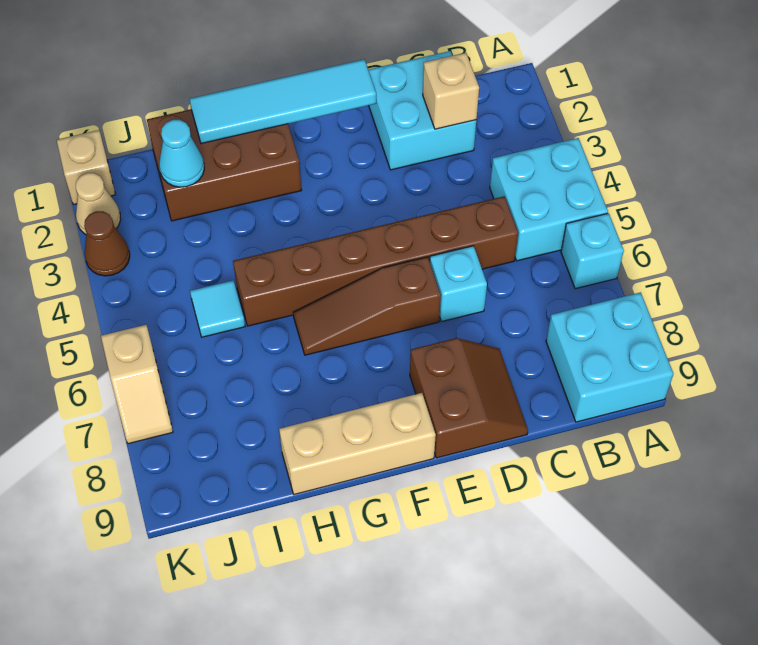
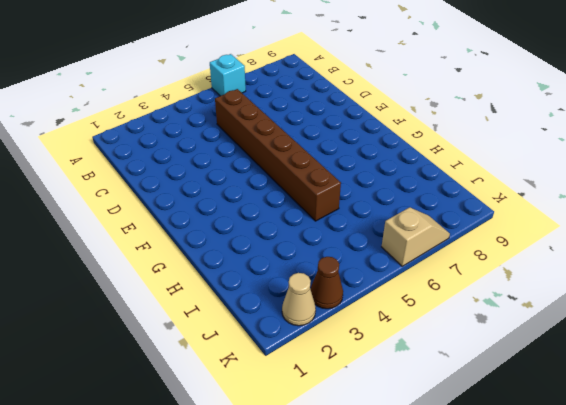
none -> cyan 2x2 brick [490,138,608,261]
none -> cyan 2x2 brick [546,292,674,422]
none -> cyan 2x2 brick [368,51,476,170]

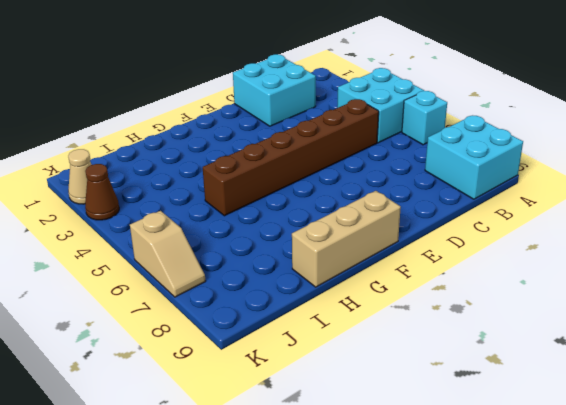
none -> cyan 1x1 brick [430,246,487,322]
none -> brown 2x2 slope [410,338,528,458]
none -> brown 1x3 slope [293,257,441,355]

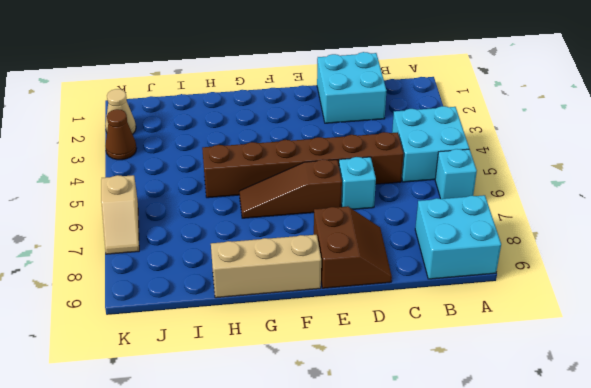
none -> brown 2x3 brick [147,109,302,221]
none -> cyan 1x1 tile [190,281,245,337]
none -> tan 1x1 brick [57,130,115,205]

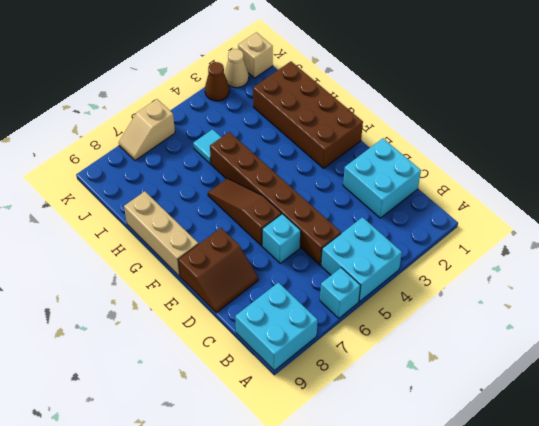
brown 2x4 brick [253,61,363,168] -> brown 2x3 brick [147,109,302,221]
none -> tan 1x1 brick [423,53,479,129]
none -> cyan 1x4 tile [190,59,376,144]
none -> cyan 1x1 cone [159,120,204,187]

